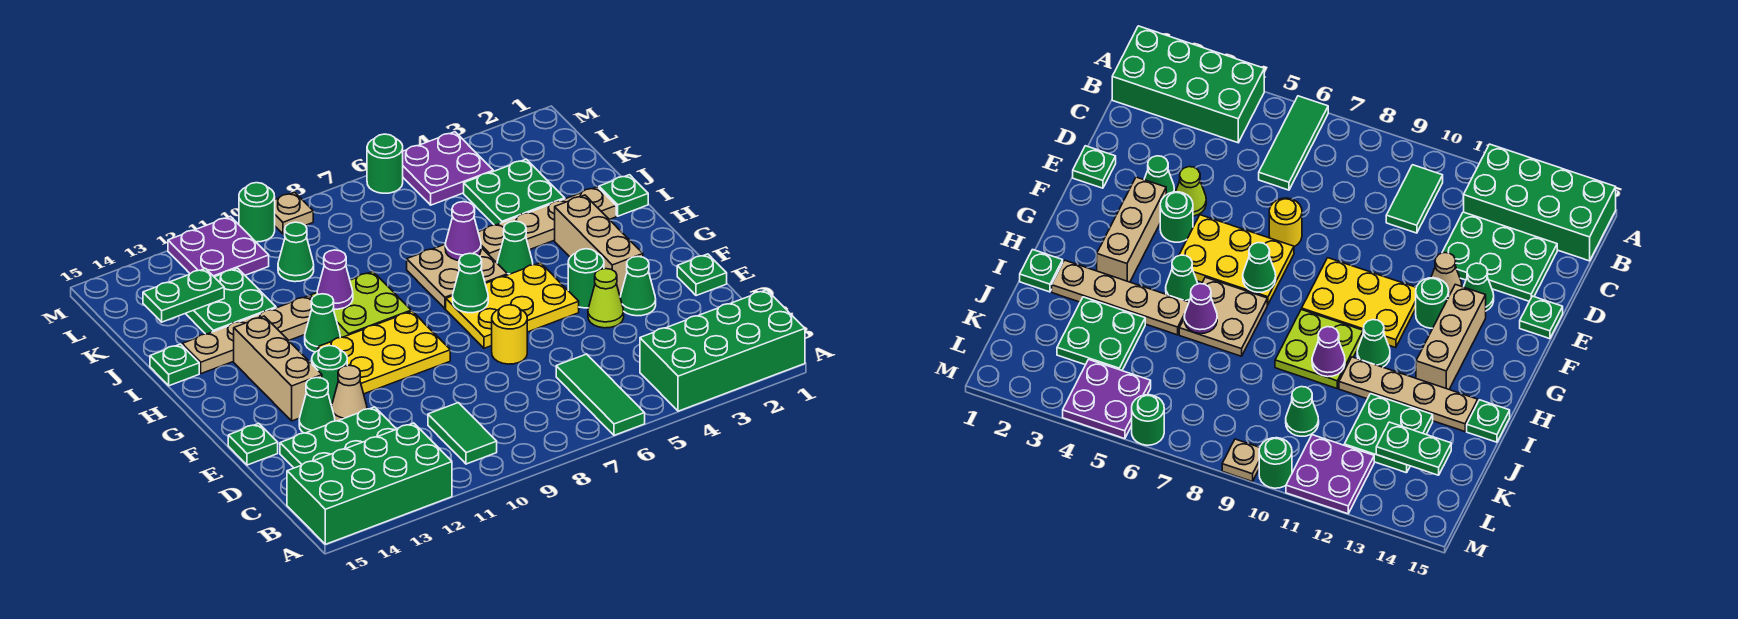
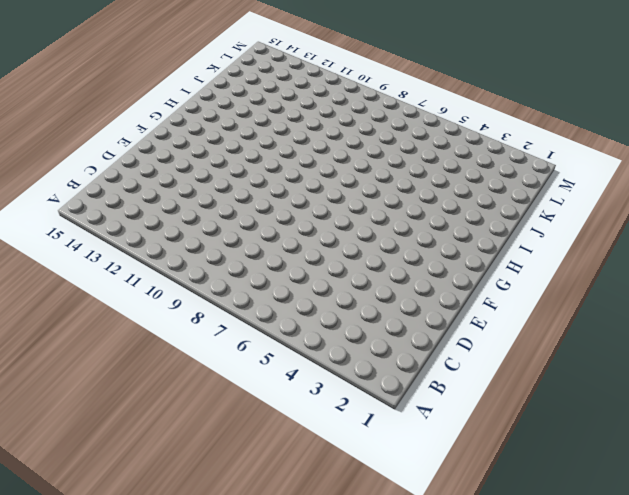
none -> green 2x4 brick [640,290,805,411]
none -> green 1x3 tile [556,354,645,435]
none -> green 2x4 brick [287,423,452,544]
none -> green 1x2 tile [428,403,497,464]

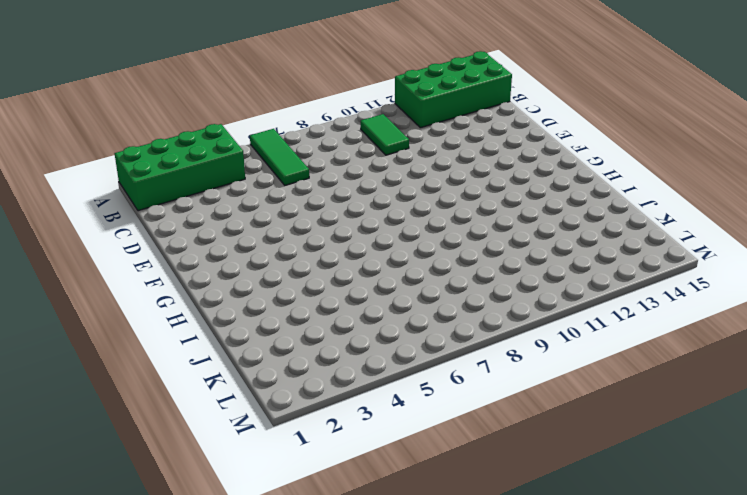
none -> green 2x3 plate [280,407,396,468]
none -> green 1x1 plate [677,254,727,296]
none -> green 1x1 cone [620,256,656,316]
none -> lime 1x1 cone [588,269,624,328]

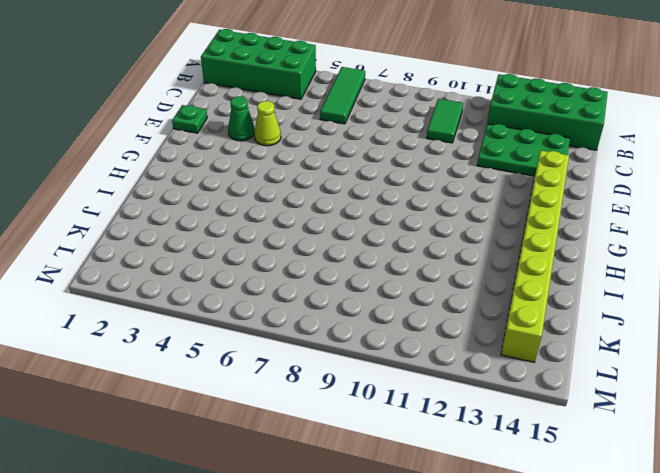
lime 1x8 brick [501,151,569,362] -> tan 1x4 plate [182,296,312,374]
none -> yellow 1x1 round brick [492,305,527,364]
none -> tan 1x1 cone [332,365,367,421]
none -> green 1x1 cone [299,378,335,433]
none -> green 1x1 plate [228,423,278,465]

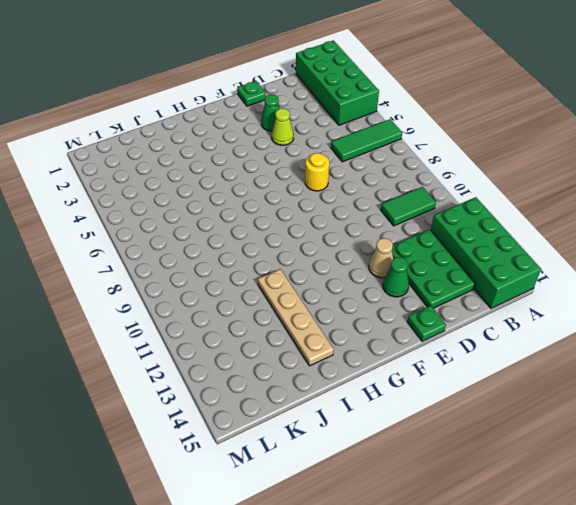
none -> tan 1x3 brick [555,195,643,296]
none -> green 1x1 round brick [568,249,604,308]
none -> yellow 2x3 plate [446,263,579,348]
none -> yellow 2x3 plate [318,311,450,394]

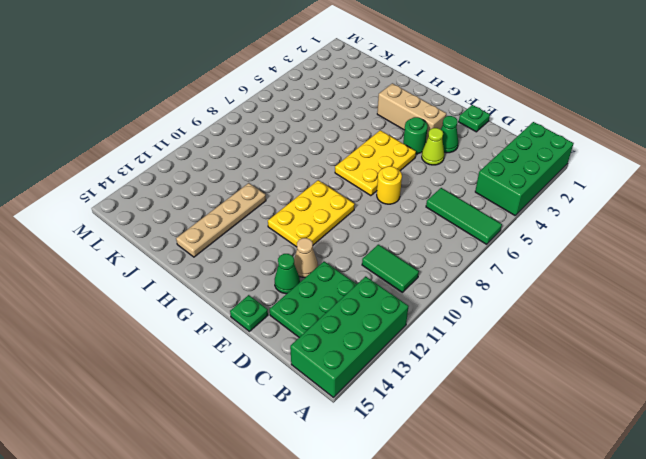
none -> green 1x1 round brick [312,346,347,405]
none -> tan 1x3 brick [234,316,322,421]
none -> green 1x1 cone [497,221,533,275]
none -> tan 2x2 plate [407,244,507,309]

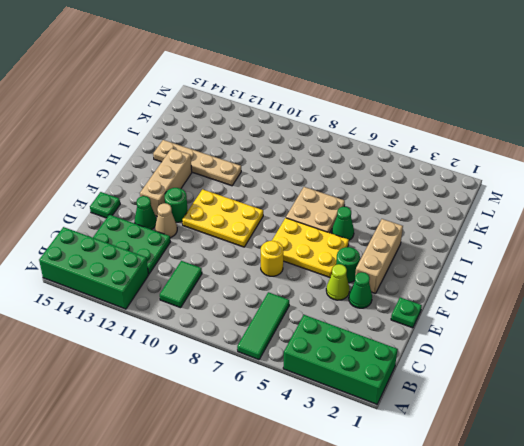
none -> lime 2x2 plate [310,272,411,337]
none -> green 1x1 cone [305,294,340,352]
none -> green 1x1 plate [599,175,648,216]
none -> tan 1x4 plate [478,187,616,262]

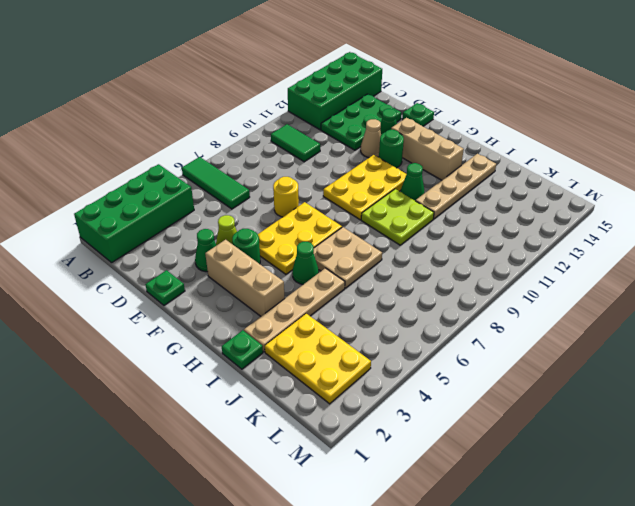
yellow 2x3 plate [265,314,371,404] -> green 2x2 plate [464,159,565,225]
none -> green 1x1 plate [150,344,199,386]
none -> green 2x2 plate [185,268,276,334]
none -> green 1x1 cone [278,222,314,282]
none -> purple 2x2 plate [403,132,493,205]

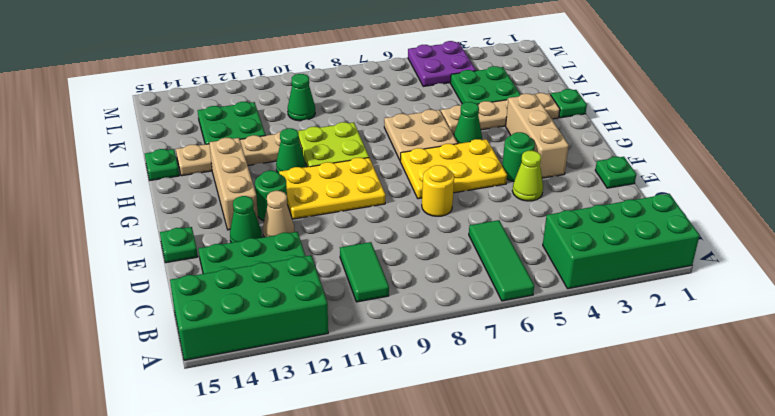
none -> green 1x1 cone [620,256,656,316]
none -> purple 2x2 plate [168,216,269,277]
none -> green 1x1 round brick [367,134,403,193]
none -> tan 1x1 plate [275,192,313,234]

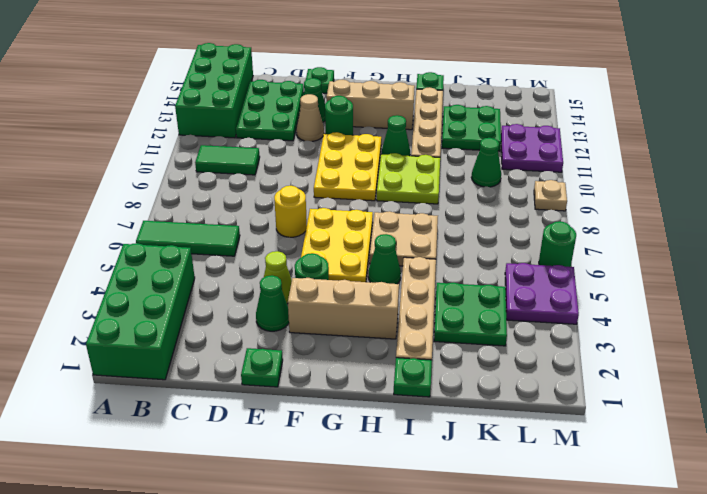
none -> green 1x1 round brick [239,183,275,242]
none -> green 1x1 cone [453,253,488,313]
none -> purple 1x1 cone [445,202,481,260]
none -> purple 1x1 cone [317,250,353,309]

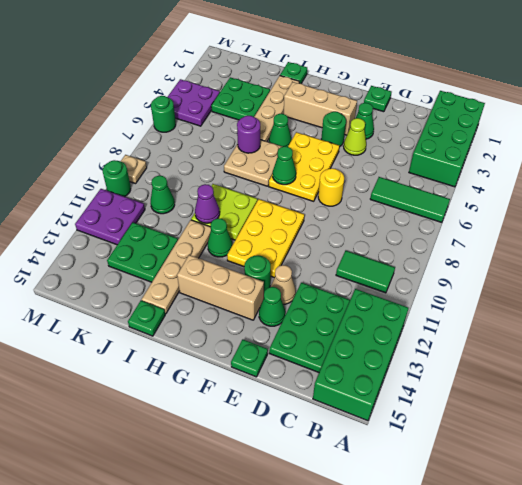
purple 1x1 round brick [237,116,260,153] -> purple 1x1 cone [445,202,481,260]
none -> green 1x2 plate [143,269,224,322]

